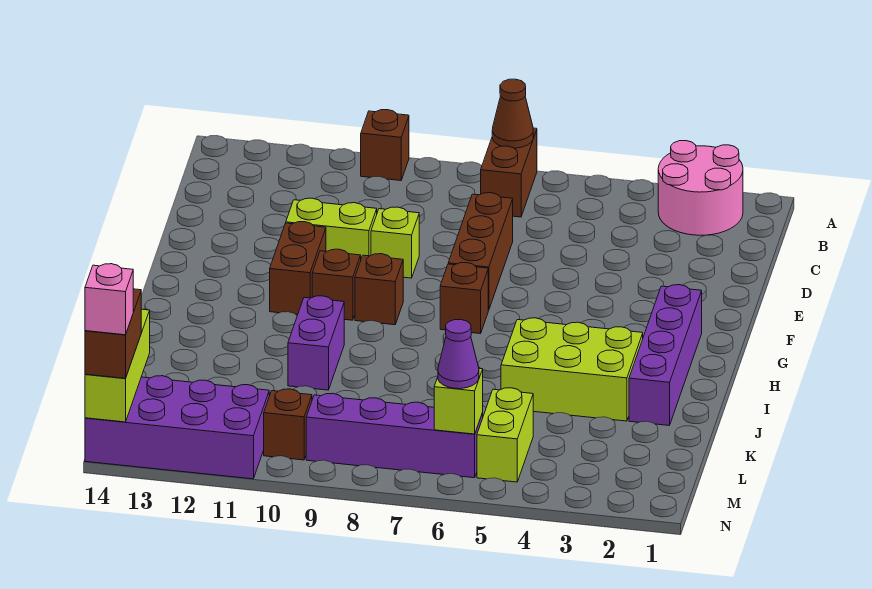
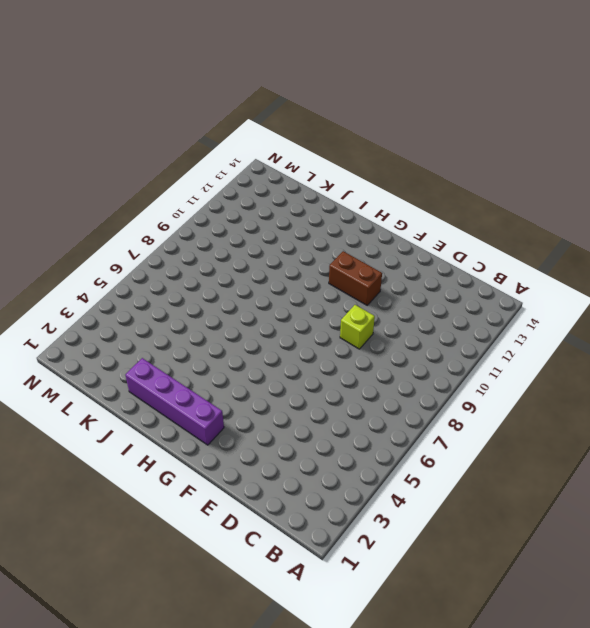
none -> pink 2x2 round brick [658,141,743,235]
none -> brown 1x2 brick [481,128,537,217]
none -> brown 1x1 brick [361,110,409,181]

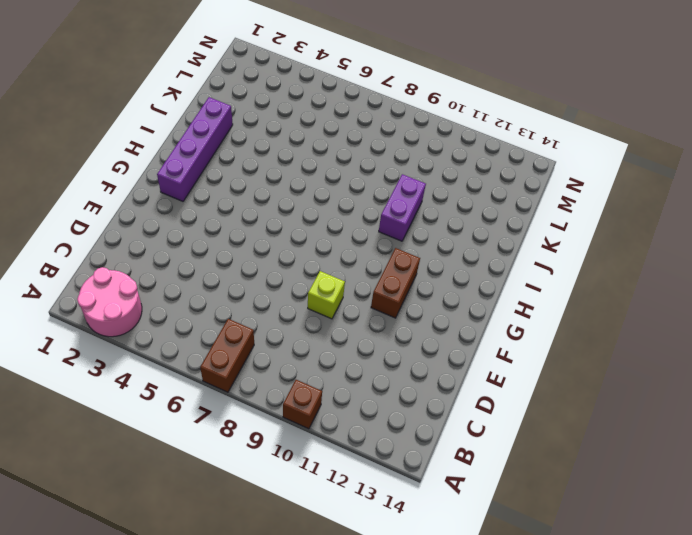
none -> brown 1x3 brick [448,193,513,310]
none -> lime 1x2 brick [286,198,377,258]
none -> brown 1x1 brick [440,263,488,334]

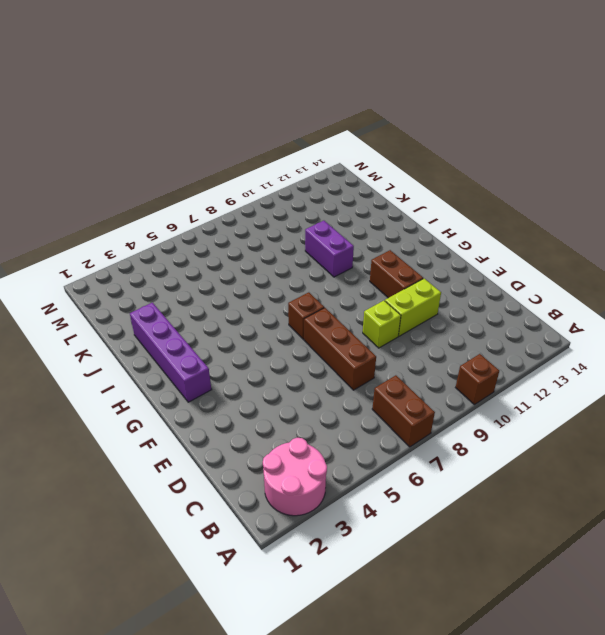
none -> brown 1x1 brick [355,254,403,325]
none -> brown 1x1 brick [312,249,361,320]
none -> lime 2x3 brick [501,318,643,421]

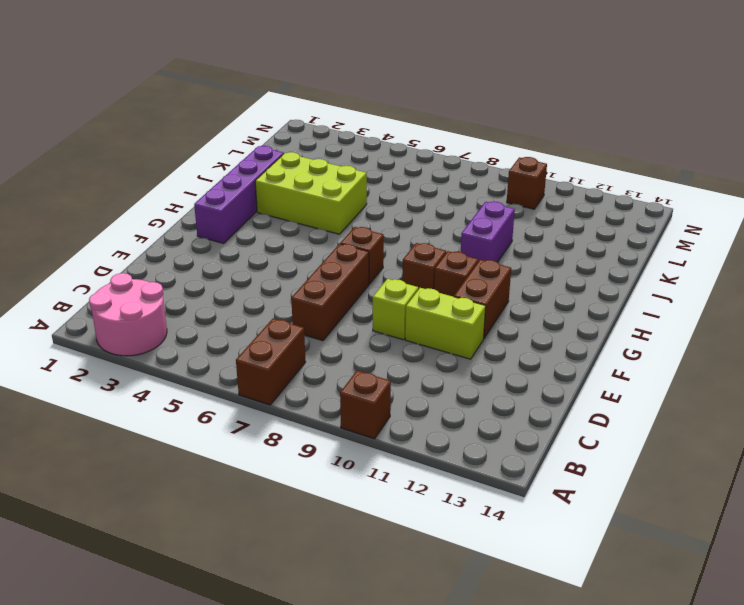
none -> lime 1x2 brick [477,388,533,482]
none -> purple 1x4 brick [306,393,483,478]
none -> purple 2x4 brick [85,376,269,479]

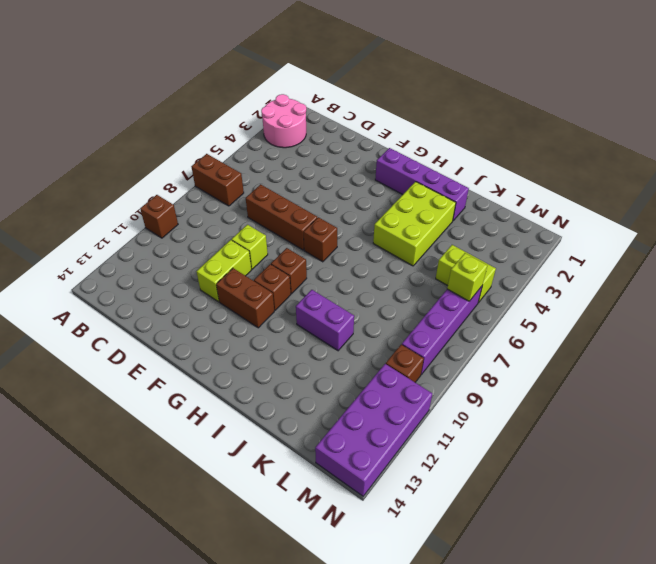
none -> brown 1x1 cone [492,79,533,148]
none -> lime 1x3 brick [85,309,150,422]
none -> purple 1x1 cone [438,319,479,389]

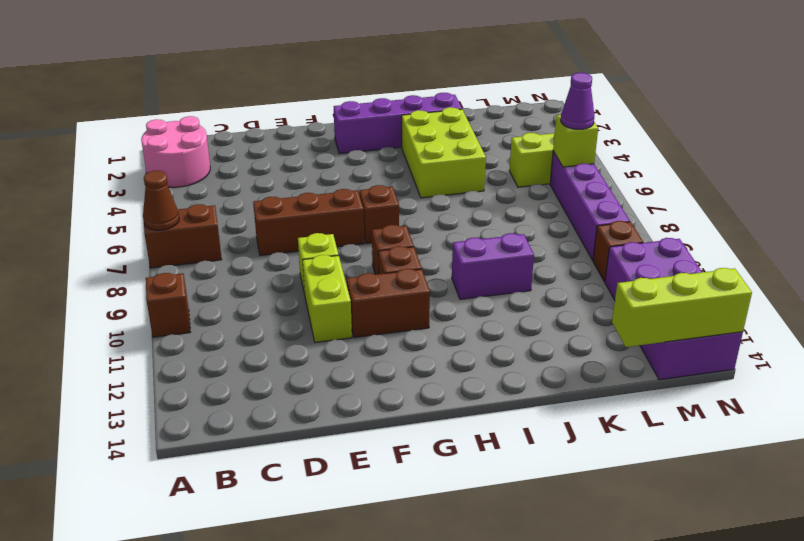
none -> brown 1x2 brick [85,289,141,378]
none -> pink 1x1 brick [85,264,133,335]

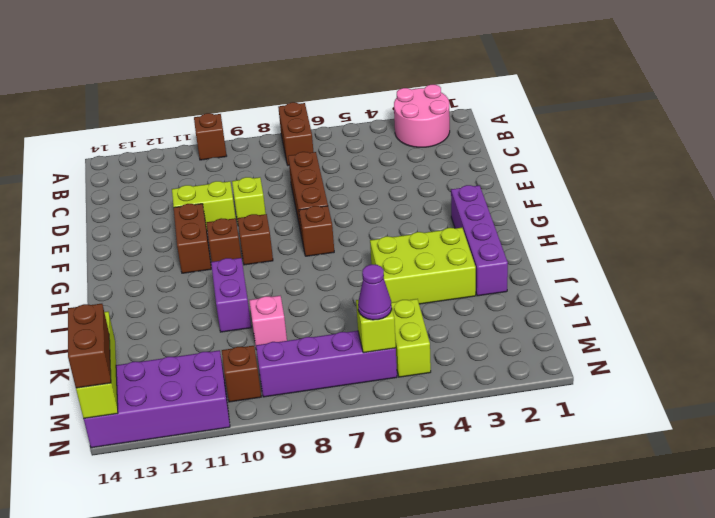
pink 1x1 brick [249,296,287,345] -> pink 1x1 brick moved to [85,264,133,335]
none -> brown 1x1 cone [492,79,533,148]

